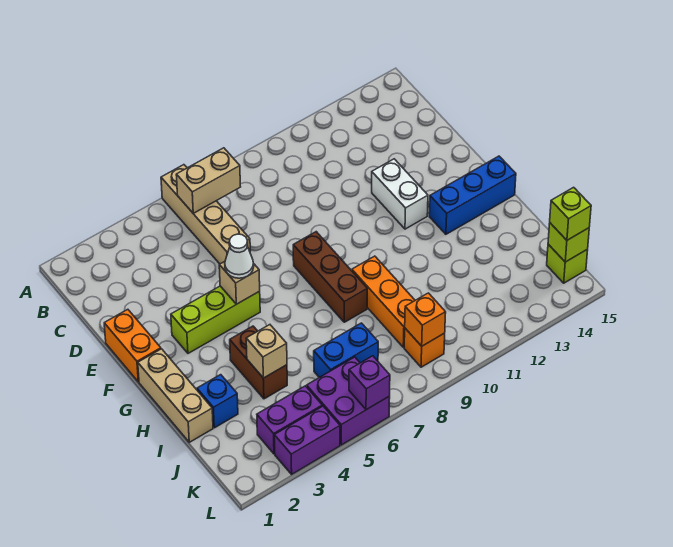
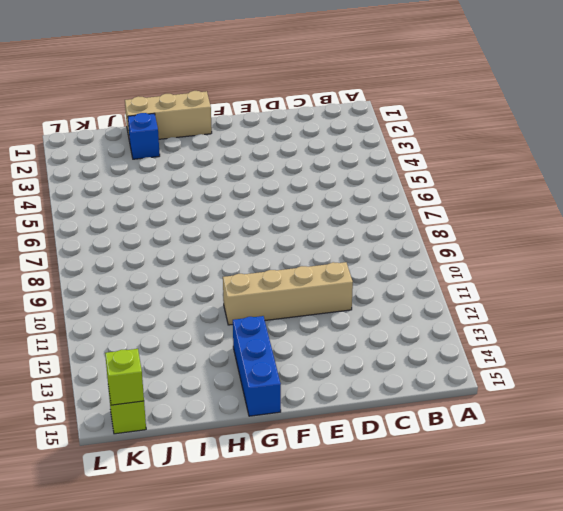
tan 1x4 brick [223,262,353,325] -> tan 1x4 brick moved to [161,165,250,264]
none -> orange 1x2 brick [104,309,161,382]
none -> white 1x2 brick [372,159,428,229]
none -> lime 1x3 brick [171,286,260,353]

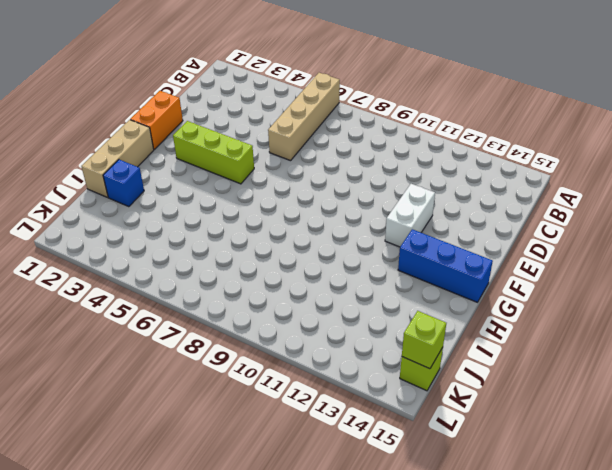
none -> brown 1x3 brick [293,232,367,322]
none -> brown 1x2 brick [230,326,287,399]
none -> orange 1x3 brick [352,256,415,347]

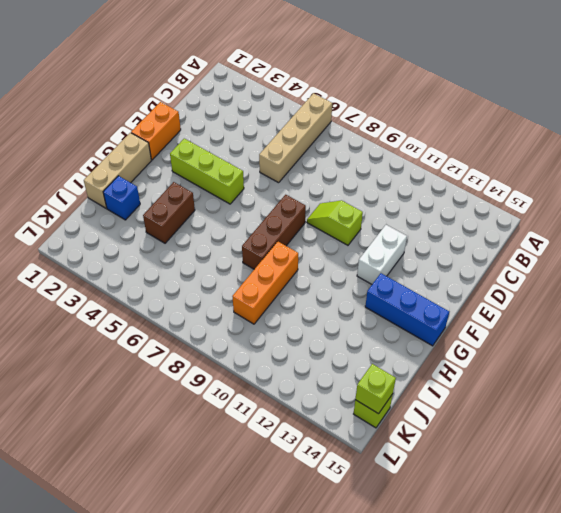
lime 1x2 slope [307,200,363,245] -> none
none -> blue 1x2 brick [314,323,378,378]
none -> purple 1x2 brick [257,386,322,454]
none -> purple 2x2 brick [307,357,390,445]

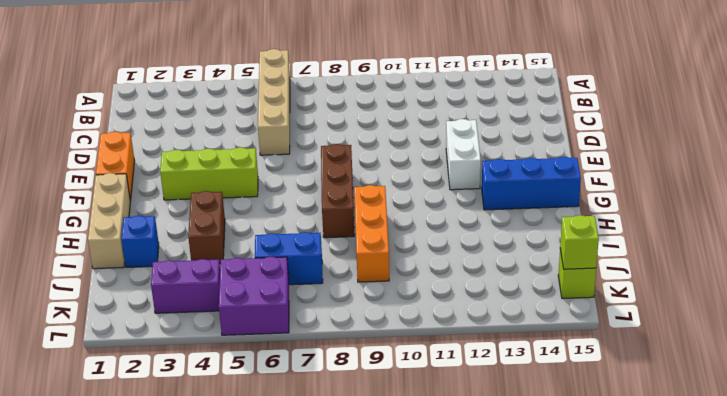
none -> orange 1x1 brick [404,328,445,367]
none -> purple 1x2 brick [274,406,340,474]
none -> tan 1x2 brick [176,148,240,213]

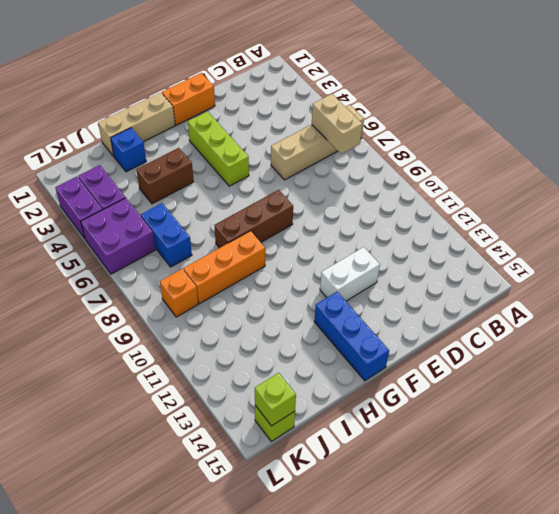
none -> tan 1x1 brick [219,262,260,304]
none -> tan 1x1 brick [246,325,287,378]
none -> orange 1x1 brick [405,293,446,346]

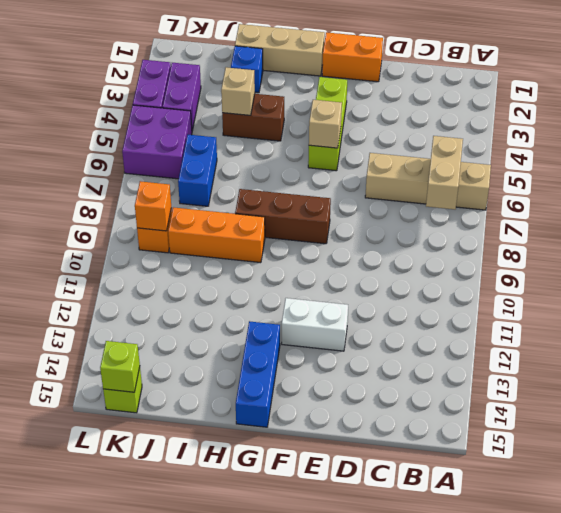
none -> purple 1x1 brick [349,356,390,410]
none -> white 1x1 cone [225,234,254,278]
none -> lime 1x1 brick [550,187,591,240]

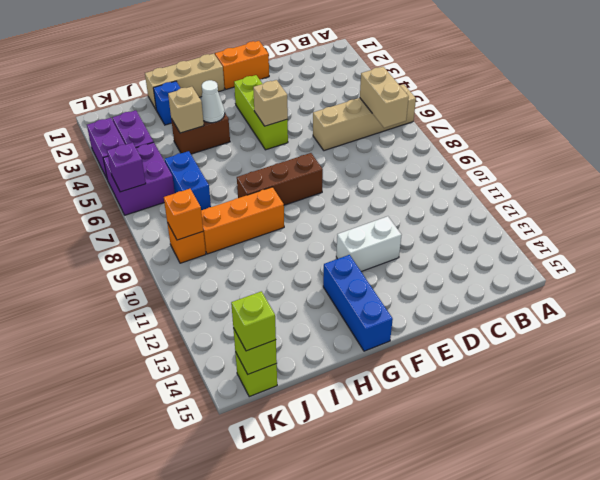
white 1x1 cone [201,80,225,123] -> white 1x1 cone moved to [225,234,254,278]

